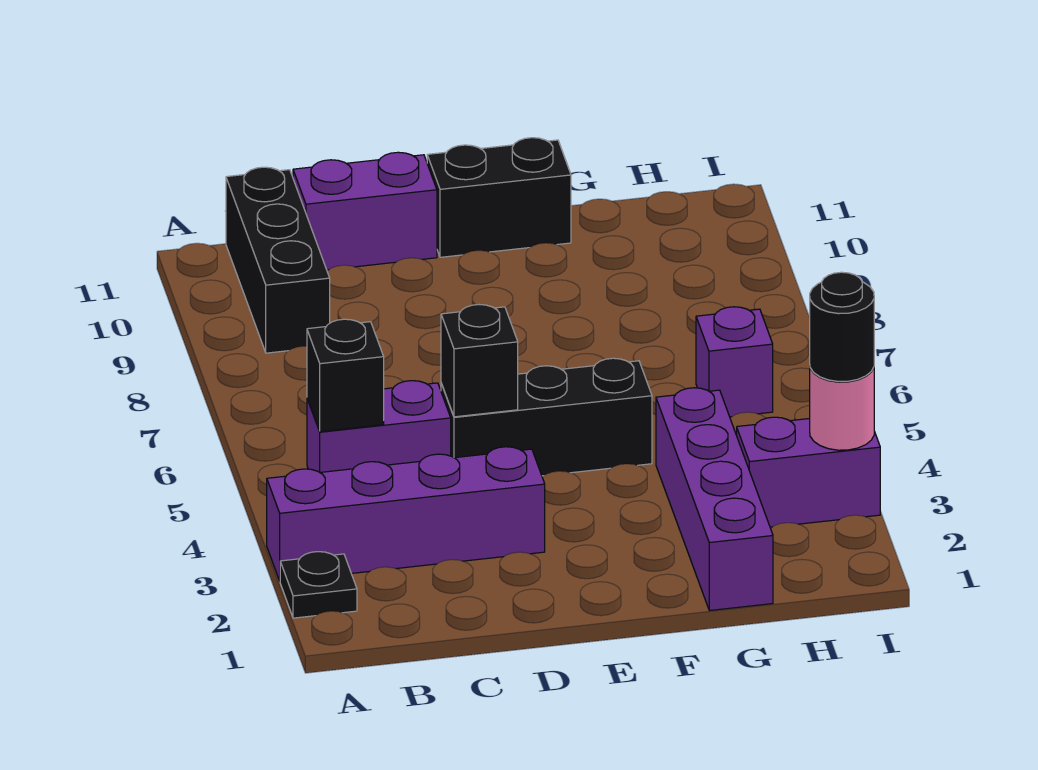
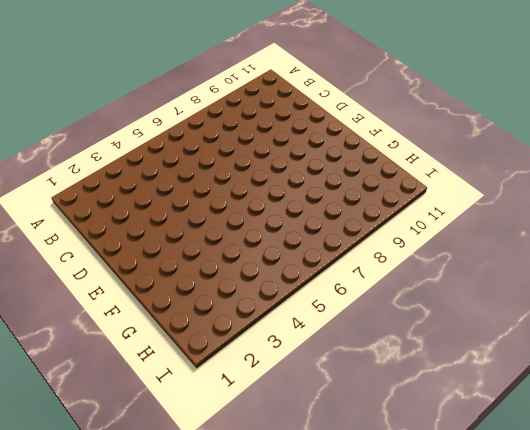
none -> black 1x1 plate [280,552,357,618]
none -> purple 1x4 brick [267,447,545,581]
none -> purple 1x2 brick [307,381,451,472]

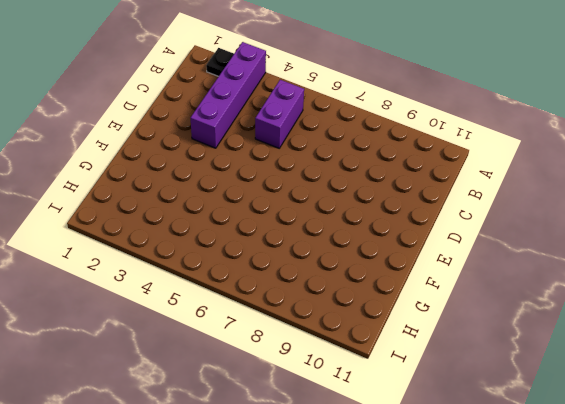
none -> black 1x3 brick [226,167,330,353]
none -> purple 1x2 brick [293,152,437,270]
none -> black 1x3 brick [441,358,652,476]

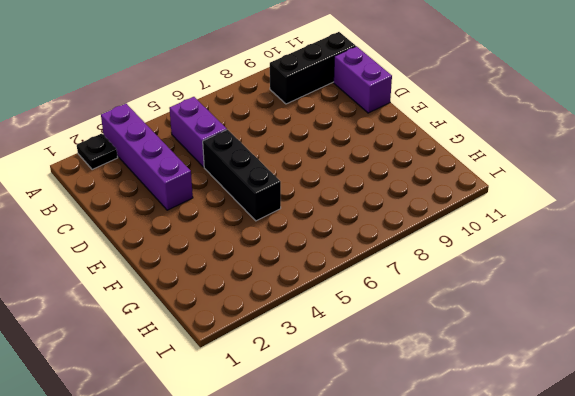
none -> black 1x2 brick [427,138,571,257]
none -> purple 1x4 brick [656,388,773,611]
none -> purple 1x2 brick [737,417,880,527]

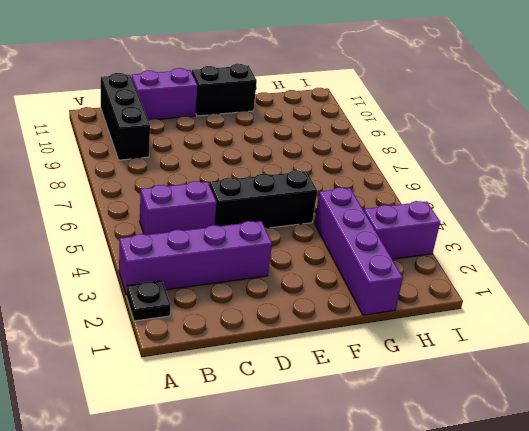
none -> purple 1x1 brick [696,307,773,417]
none -> black 1x1 brick [307,319,384,432]
none -> black 1x1 brick [441,305,518,417]

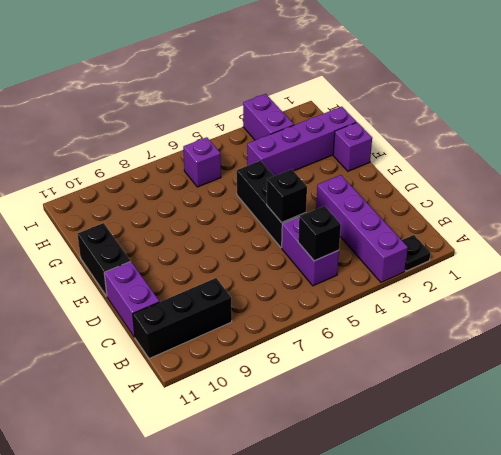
purple 1x1 brick [333,122,372,171] -> none
none -> pink 1x1 round brick [810,367,874,450]
none -> black 1x1 round brick [810,272,874,382]

